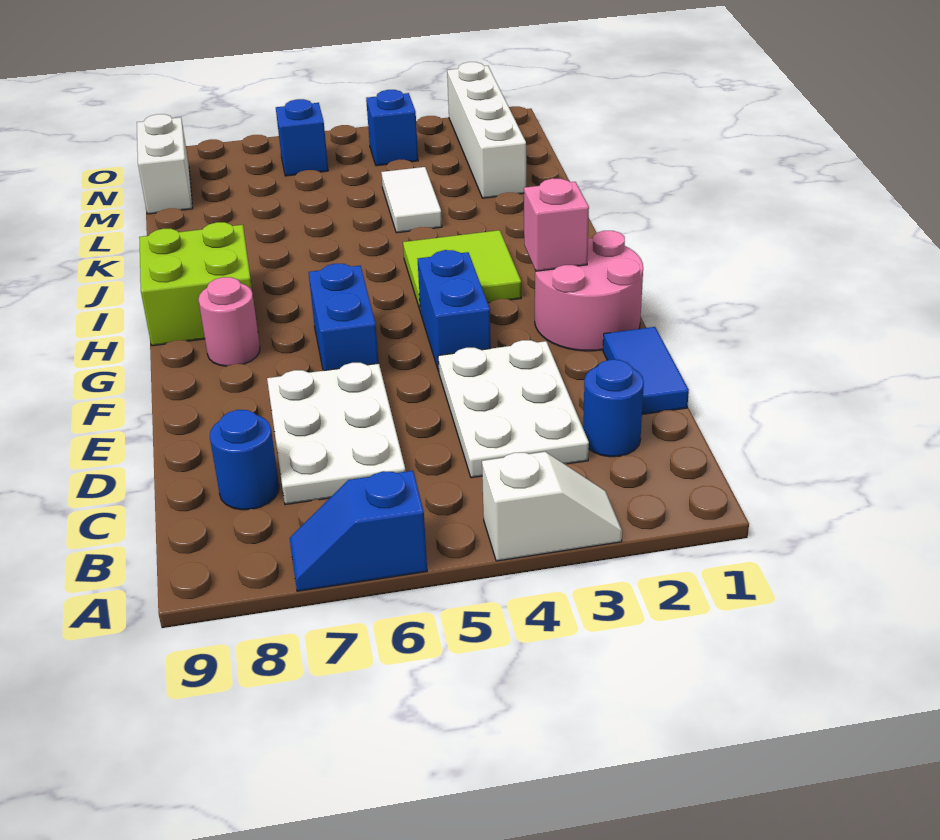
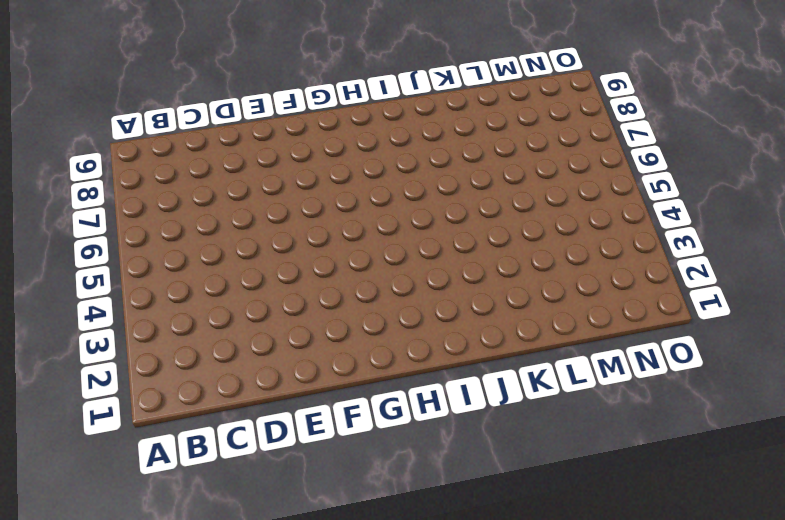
none -> white 1x2 slope [482,452,622,561]
none -> blue 1x2 slope [290,471,427,591]
none -> blue 1x1 round brick [583,360,644,457]

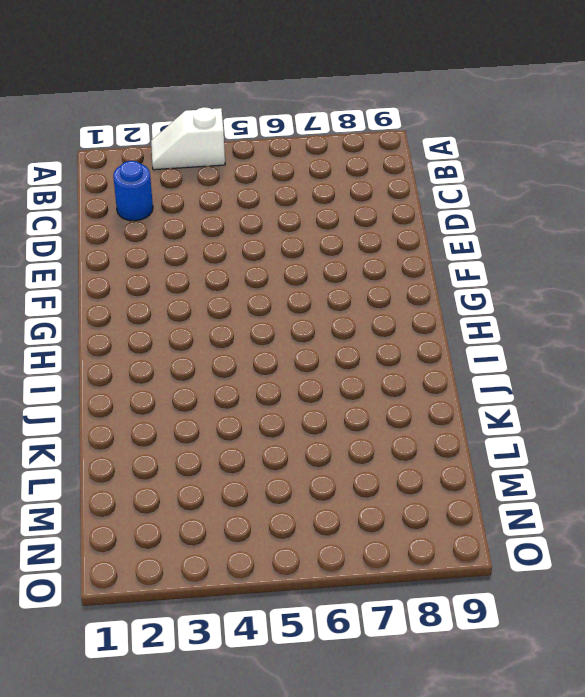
none -> blue 1x2 slope [290,471,427,591]
none -> white 2x3 plate [438,340,589,478]
none -> white 2x3 plate [267,363,405,505]

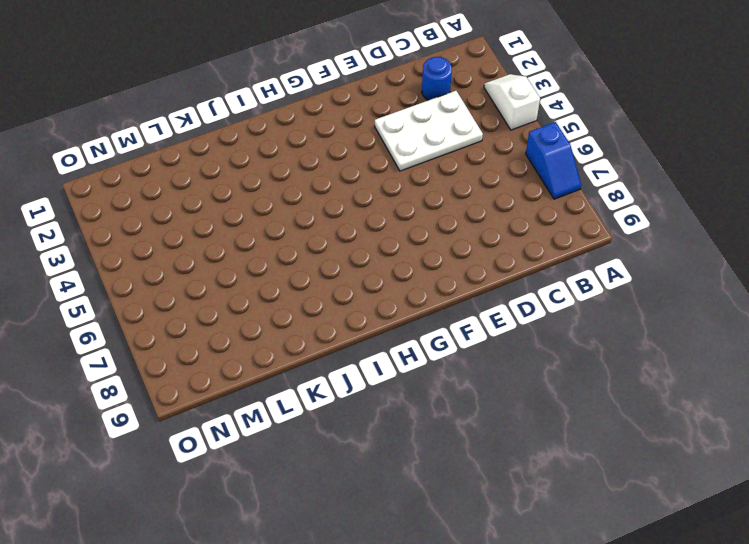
none -> white 2x3 plate [267,363,405,505]
none -> blue 1x1 round brick [210,410,279,510]
none -> blue 1x2 tile [603,327,689,414]

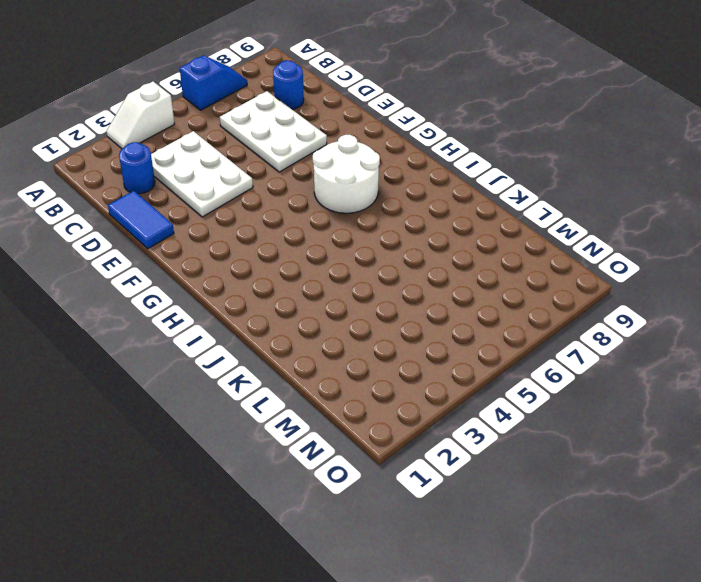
white 2x2 round brick [313,135,380,213] -> blue 1x2 brick [309,264,379,371]
none -> pink 2x2 round brick [535,231,643,351]
none -> blue 1x2 brick [418,250,491,372]
none -> pink 1x1 round brick [198,277,260,366]

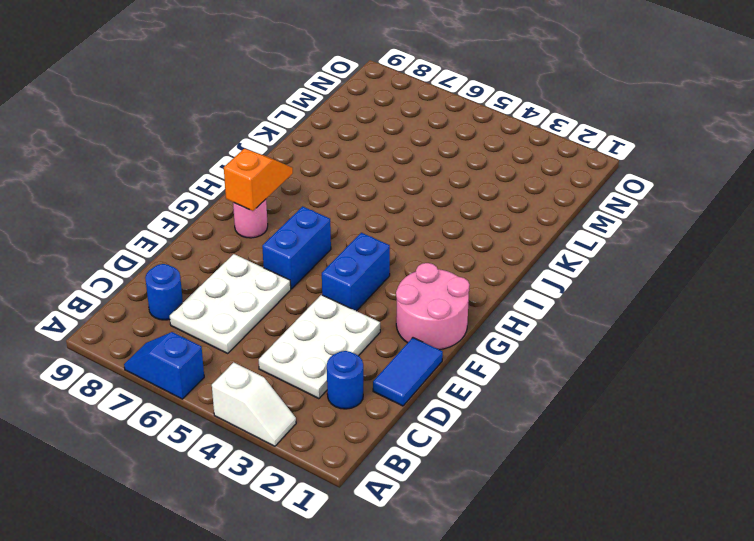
orange 1x2 slope [224,149,293,211] -> none
none -> lime 2x2 tile [403,230,521,310]
none -> lime 2x2 brick [139,222,252,346]
none -> white 1x2 tile [381,167,442,233]

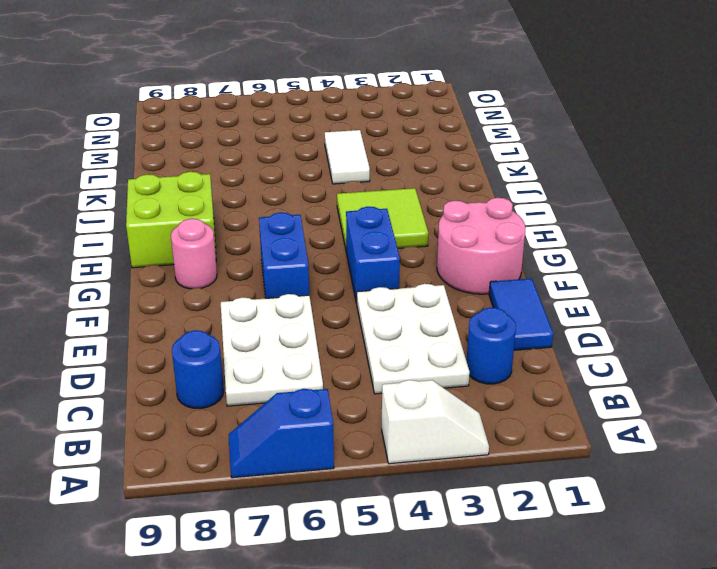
none -> white 1x4 brick [447,62,526,198]
none -> white 1x2 brick [137,114,193,214]
none -> blue 1x1 brick [366,90,418,166]

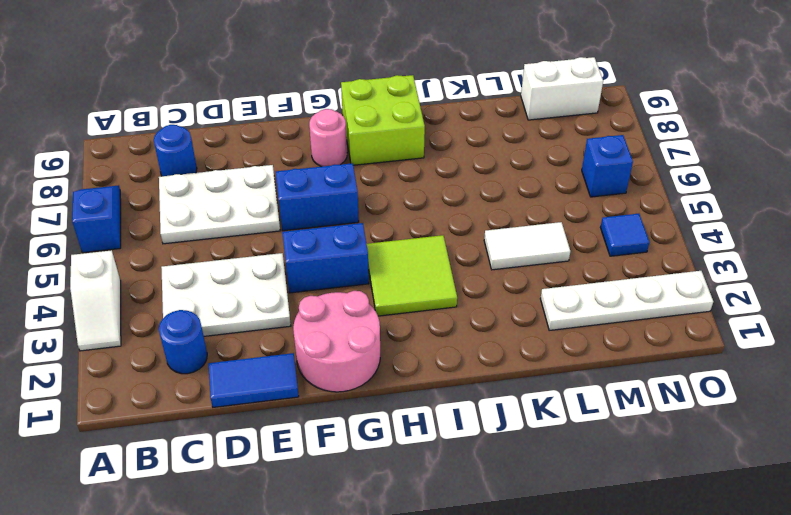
white 1x4 plate [540,271,713,331] -> white 1x4 brick [447,62,526,198]
blue 1x1 tile [600,214,649,256] -> blue 1x1 brick [366,90,418,166]
none -> pink 1x1 brick [524,178,589,271]

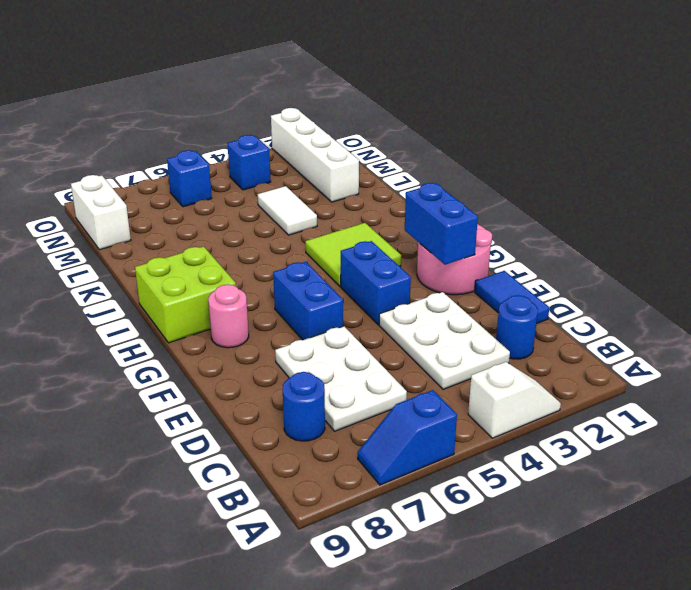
blue 1x2 brick [405,183,478,265] -> pink 1x1 brick [524,178,589,271]

